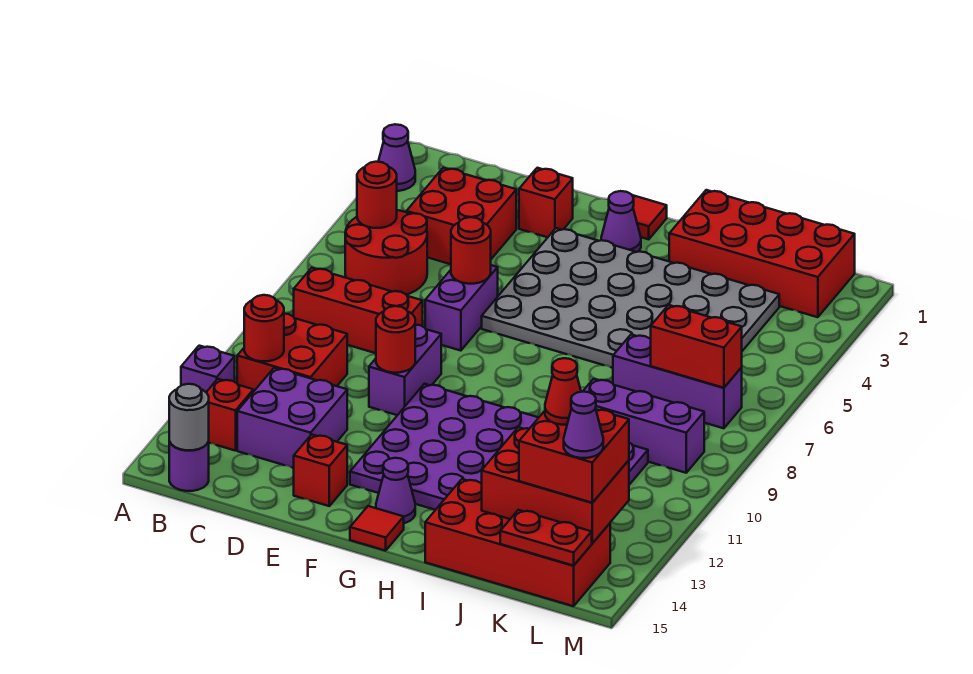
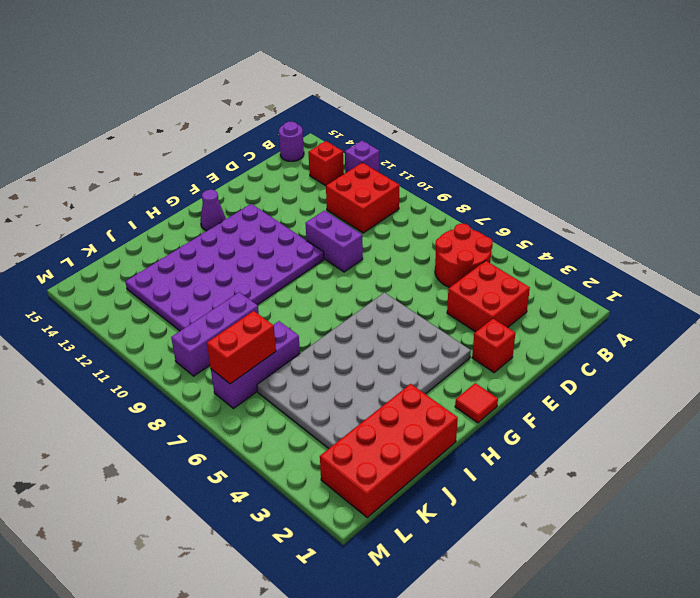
none -> purple 1x1 cone [378,124,415,191]
none -> red 1x3 brick [293,268,423,353]
none -> purple 2x2 brick [237,368,347,468]
none -> purple 1x2 brick [425,265,498,351]

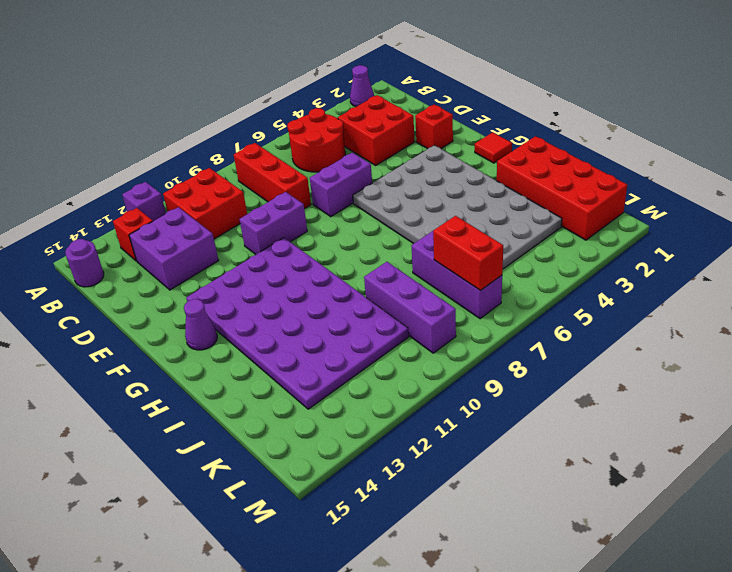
none -> red 1x1 brick [294,435,347,506]
none -> purple 1x1 cone [601,191,641,252]
none -> red 1x1 tile [350,506,404,551]
none -> red 2x4 brick [425,479,610,606]

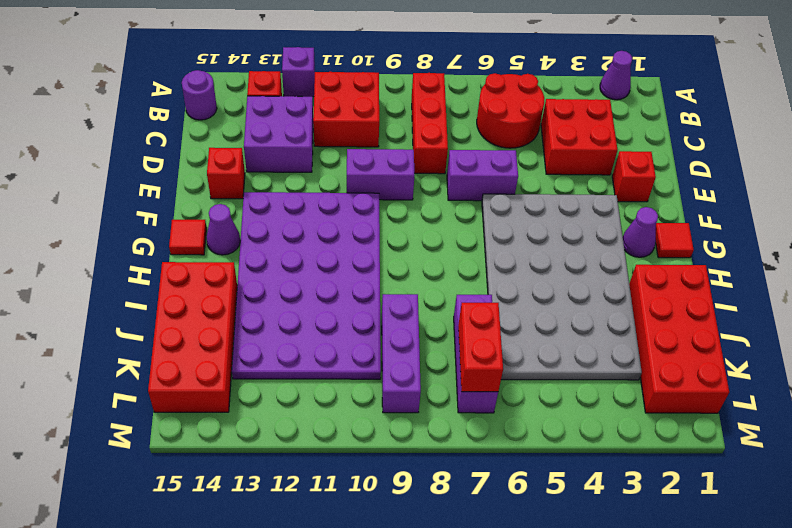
none -> red 1x1 round brick [357,162,397,228]
none -> red 1x1 round brick [244,295,284,361]
none -> grey 1x1 round brick [169,384,209,450]
none -> red 1x1 round brick [451,217,491,284]

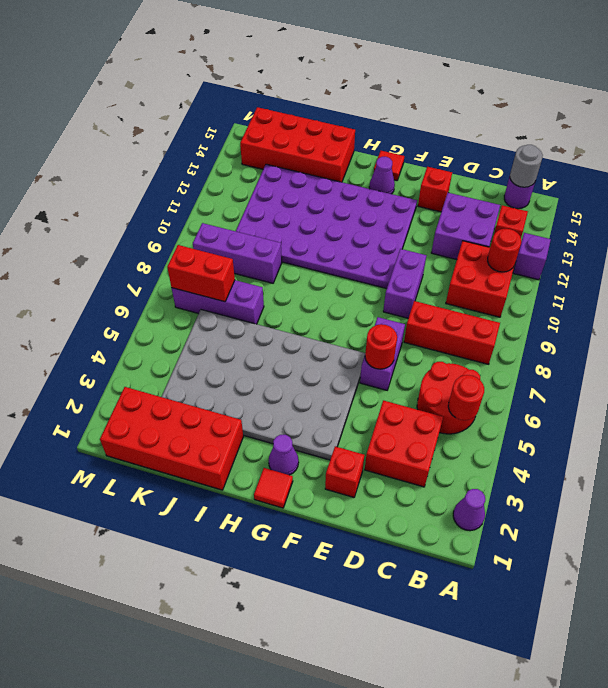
none -> red 1x1 round brick [376,306,415,373]
none -> red 2x3 brick [482,427,629,543]
none -> red 1x2 plate [500,510,592,566]
none -> red 2x2 brick [519,410,629,503]

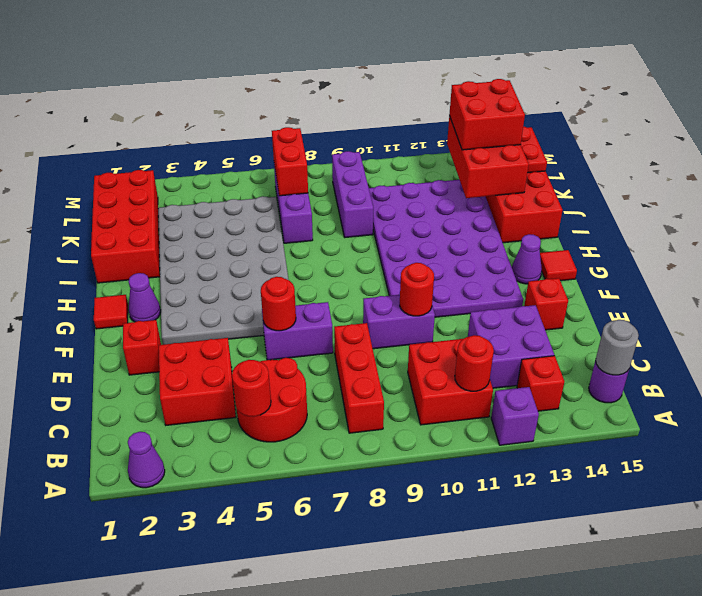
none -> red 1x1 cone [545,358,581,425]
none -> purple 1x1 cone [564,392,603,458]

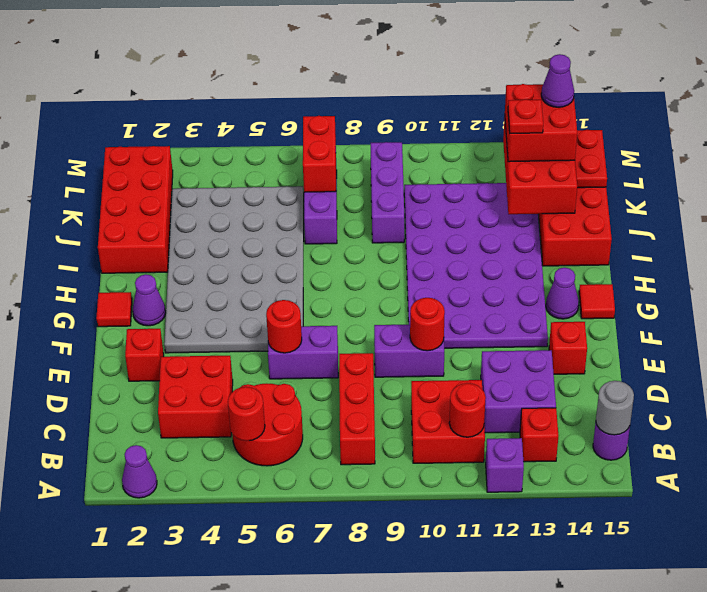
red 1x1 plate [508,99,543,133] -> red 1x1 cone [545,358,581,425]

